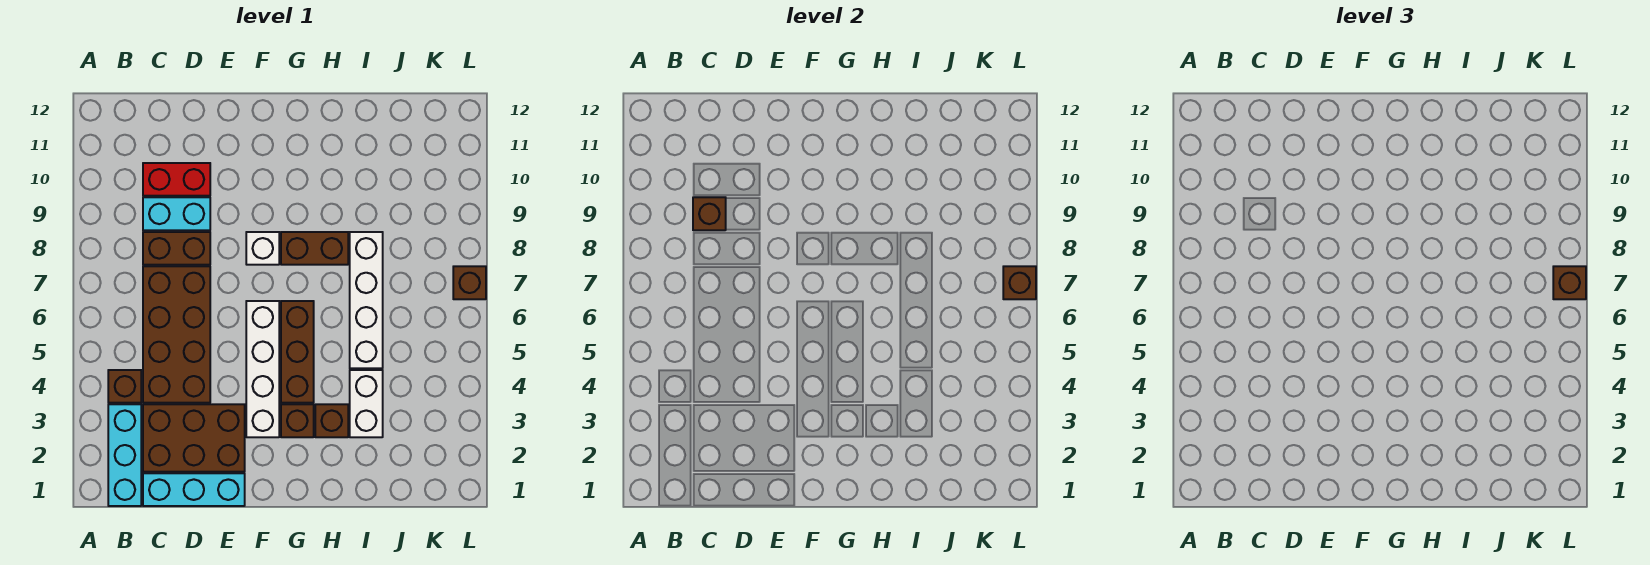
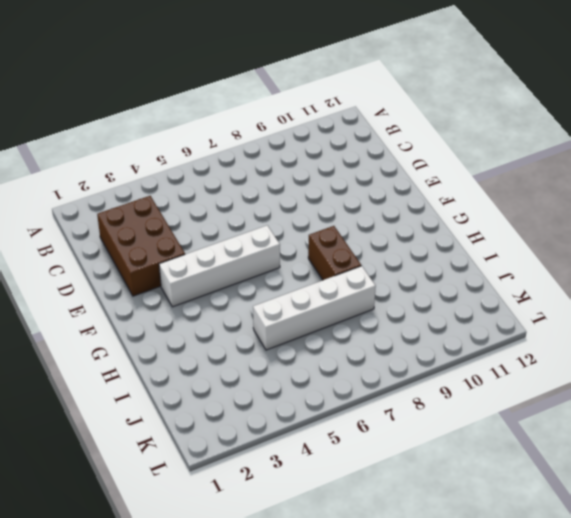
none -> cyan 1x3 brick [108,404,141,506]
none -> brown 1x1 brick [108,370,141,403]
none -> cyan 1x3 brick [143,473,245,506]

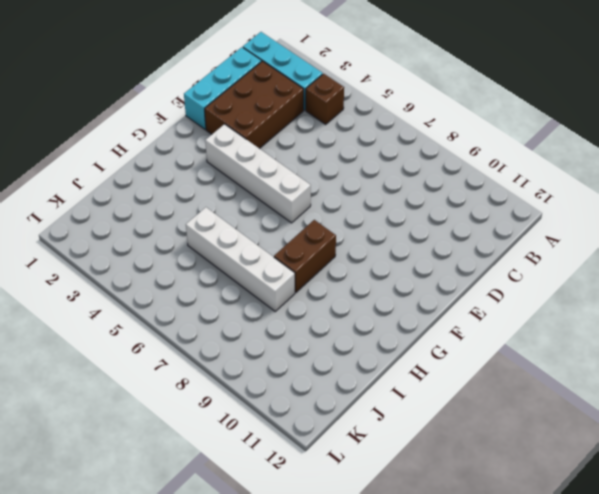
none -> brown 2x4 brick [143,266,210,403]
none -> brown 1x2 brick [143,232,210,265]
none -> cyan 1x2 brick [143,197,210,230]

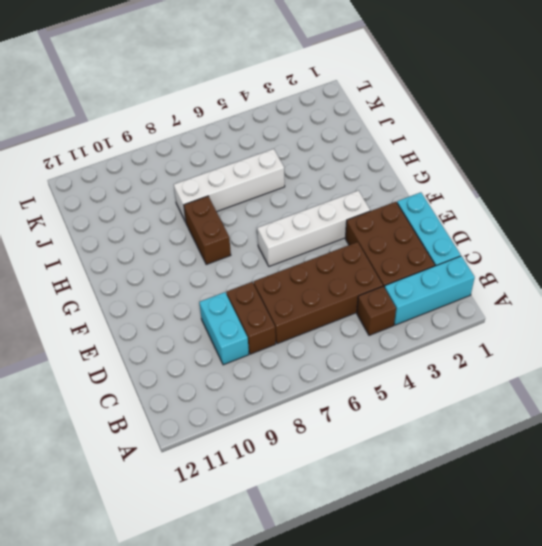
none -> red 1x2 brick [143,163,210,196]
none -> white 1x1 brick [246,232,279,265]
none -> brown 1x1 brick [281,404,314,437]

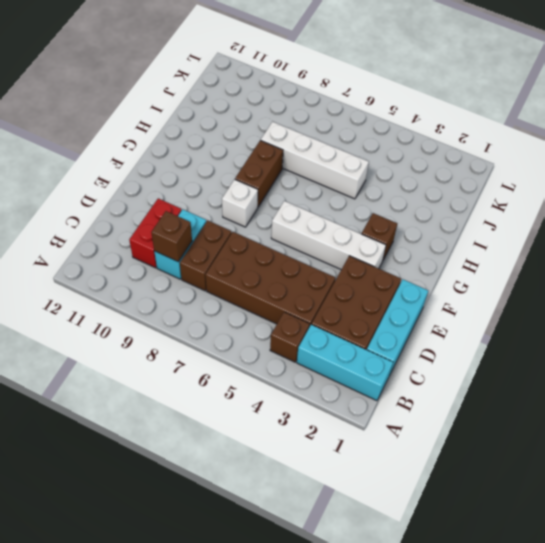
none -> brown 1x3 brick [281,301,314,403]
none -> brown 1x1 brick [315,404,348,437]
none -> white 1x2 brick [350,370,383,437]

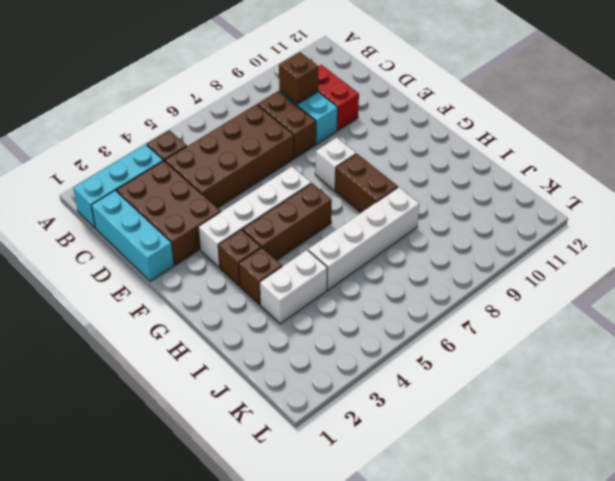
none -> brown 1x1 brick [453,266,486,299]
none -> brown 1x1 brick [1003,266,1036,299]
none -> brown 1x1 brick [1553,266,1586,299]

